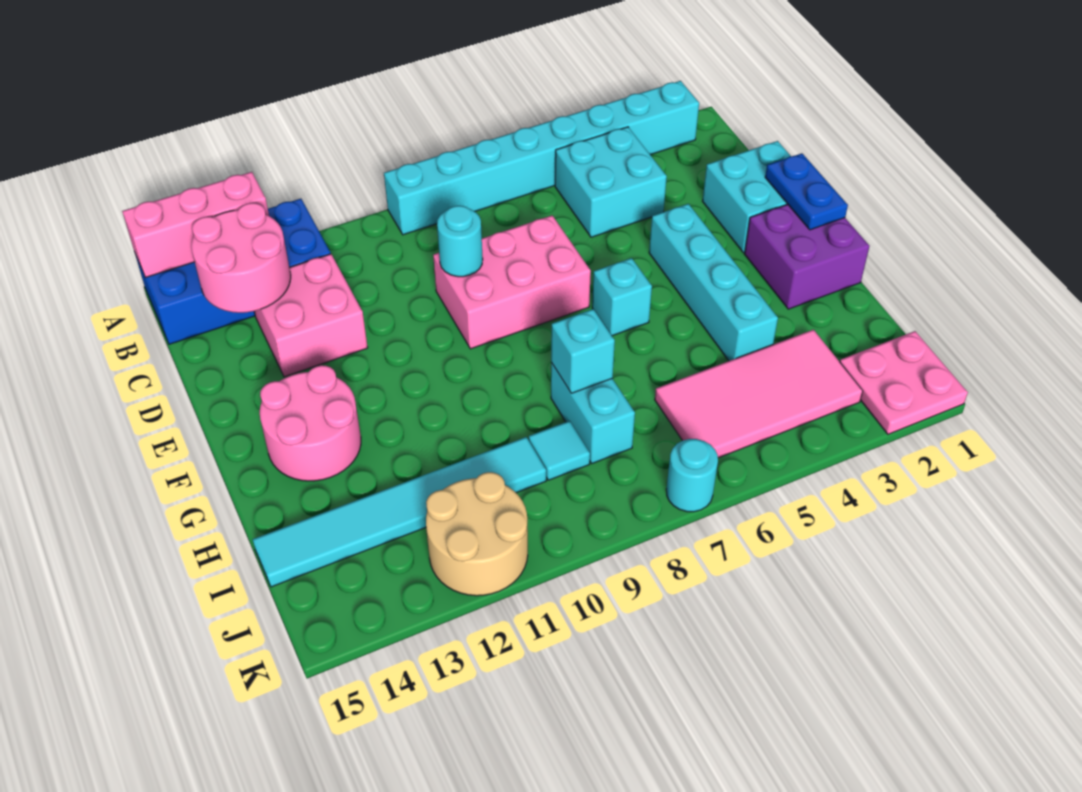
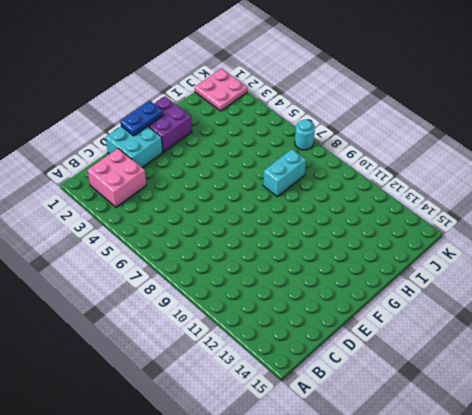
pink 2x2 brick [87,148,146,207] -> pink 2x2 brick moved to [254,254,368,377]
none -> cyan 1x8 brick [384,81,699,235]
none -> blue 2x4 brick [135,199,331,344]
none -> cyan 2x2 brick [555,127,667,237]

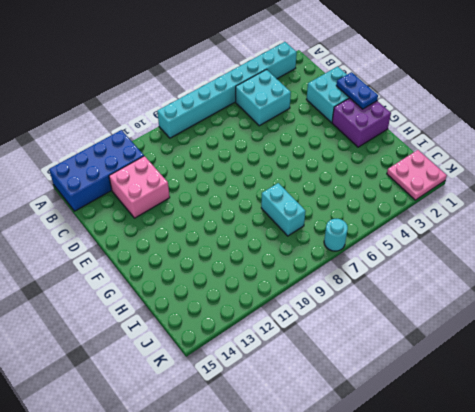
none -> pink 2x3 brick [433,216,591,349]
none -> cyan 1x4 brick [649,204,778,361]
none -> cyan 1x1 brick [592,258,652,336]

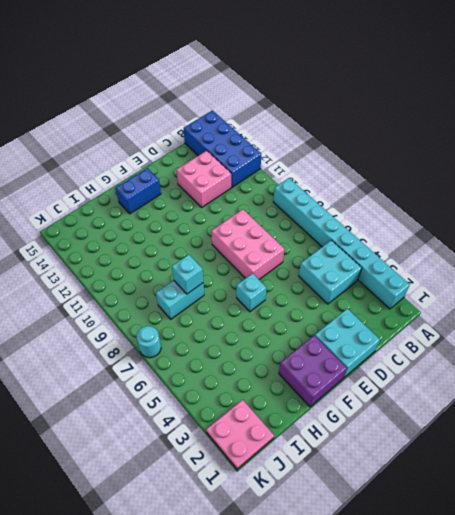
blue 1x2 brick [116,168,161,214] -> pink 2x2 round brick [260,365,361,481]
none -> cyan 1x4 brick [649,204,778,361]
none -> pink 2x4 tile [655,330,863,458]
none -> cyan 1x1 tile [529,421,590,480]

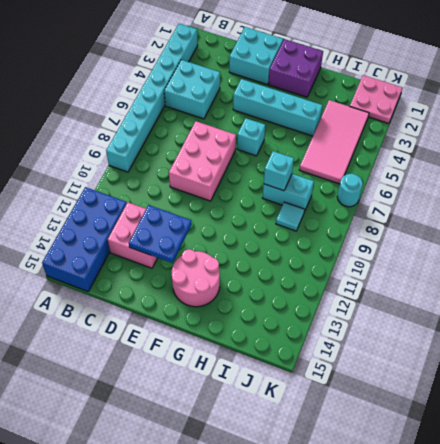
blue 2x2 plate [129,205,192,263] -> none
none -> cyan 1x6 tile [253,437,546,587]
none -> tan 2x2 round brick [426,472,528,596]
none -> pink 1x3 brick [122,172,269,278]

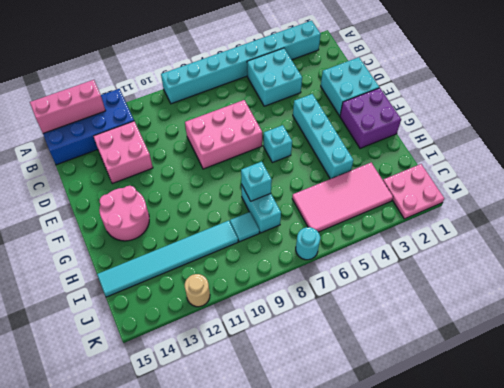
tan 1x1 round brick [185,274,210,307] -> tan 2x2 round brick [426,472,528,596]
none -> pink 2x2 round brick [191,203,291,313]
none -> cyan 1x1 round brick [437,206,483,277]
none -> blue 1x2 plate [765,153,848,230]

